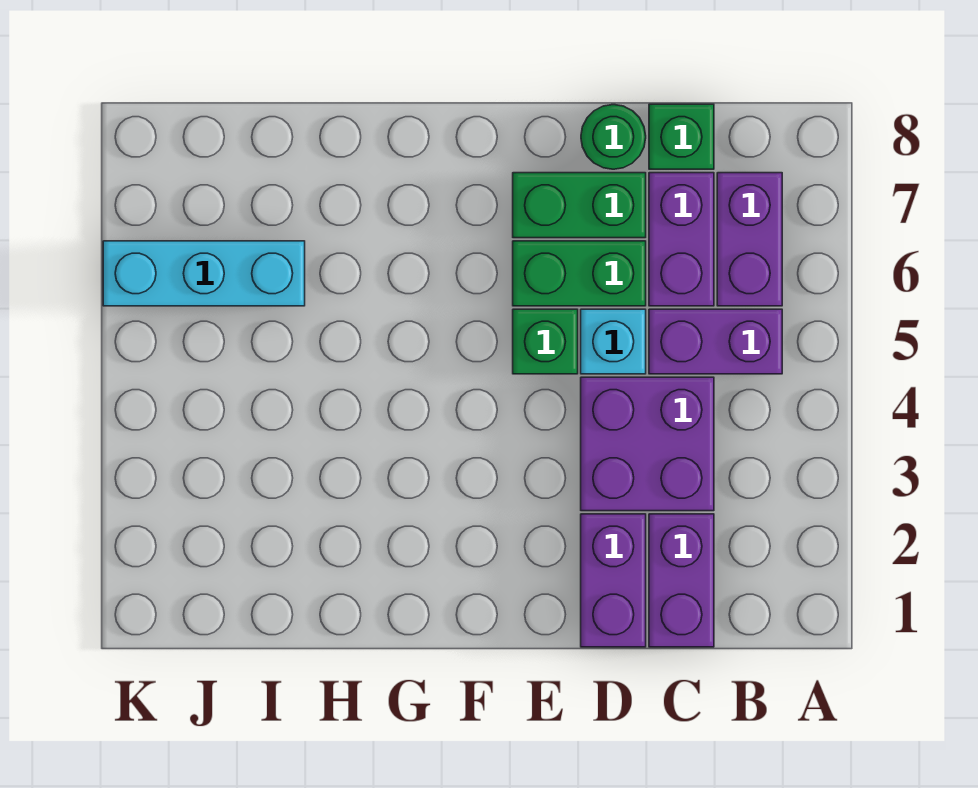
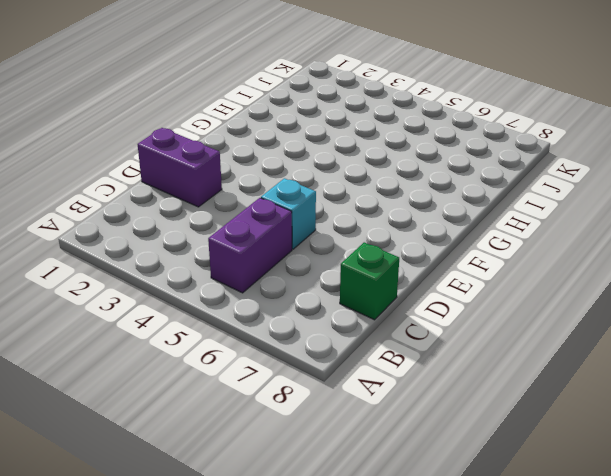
none -> purple 1x2 brick [717,173,782,306]
none -> purple 1x2 brick [649,514,714,647]
none -> purple 2x2 brick [581,377,714,511]

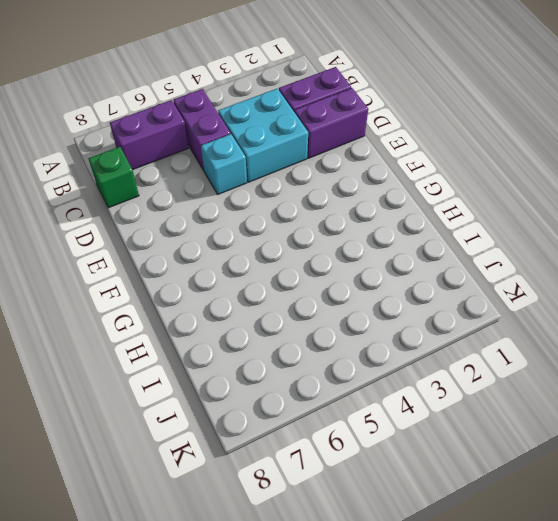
cyan 2x2 brick [218,89,308,182] -> purple 2x2 brick [581,377,714,511]
none -> purple 1x2 brick [649,173,714,306]
none -> green 1x2 brick [513,241,646,306]
none -> green 1x2 brick [513,173,646,238]

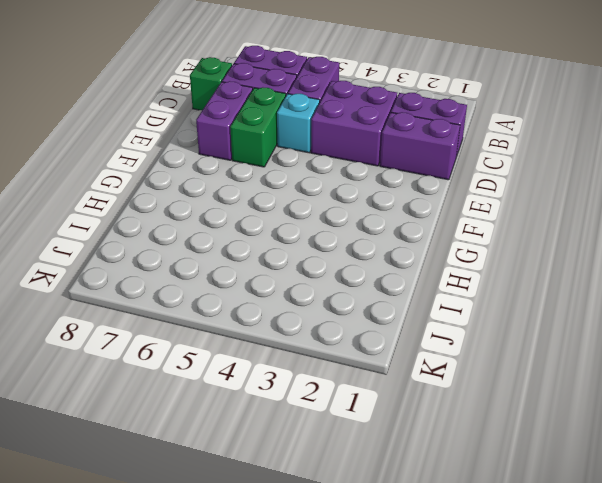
purple 1x2 brick [196,81,253,160] -> green 1x2 brick [513,173,646,238]
none -> green 1x1 round brick [581,105,646,169]
none -> green 1x1 brick [513,309,578,374]
none -> cyan 1x3 brick [103,241,305,306]

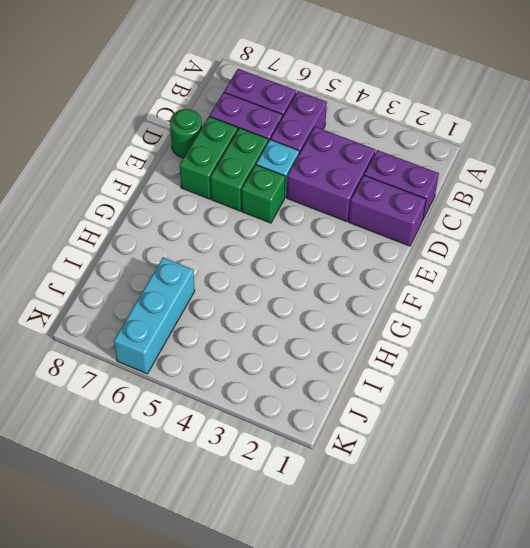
none -> green 1x1 brick [649,104,714,169]

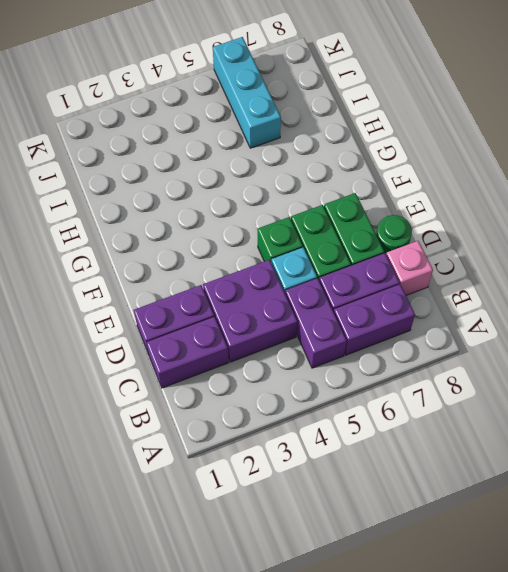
pink 1x1 brick [386,241,433,295] -> green 1x1 brick [649,104,714,169]

